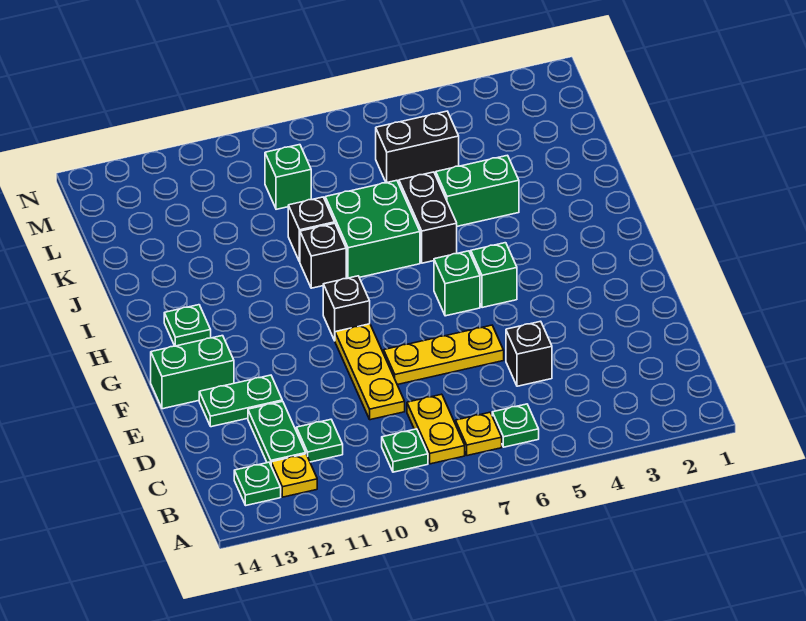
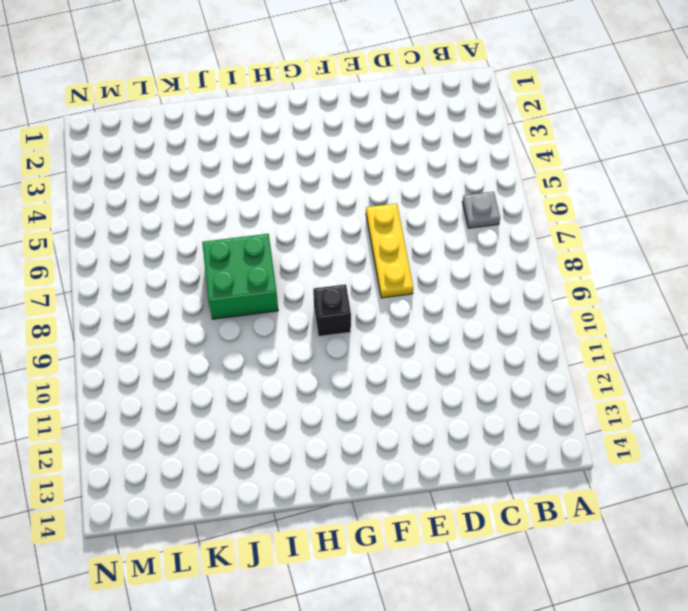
grey 1x1 plate [462,192,500,228] -> green 1x1 plate [492,404,539,447]
none -> yellow 1x1 plate [455,412,502,456]
none -> yellow 1x2 plate [407,394,465,464]
none -> green 1x1 plate [382,429,428,472]

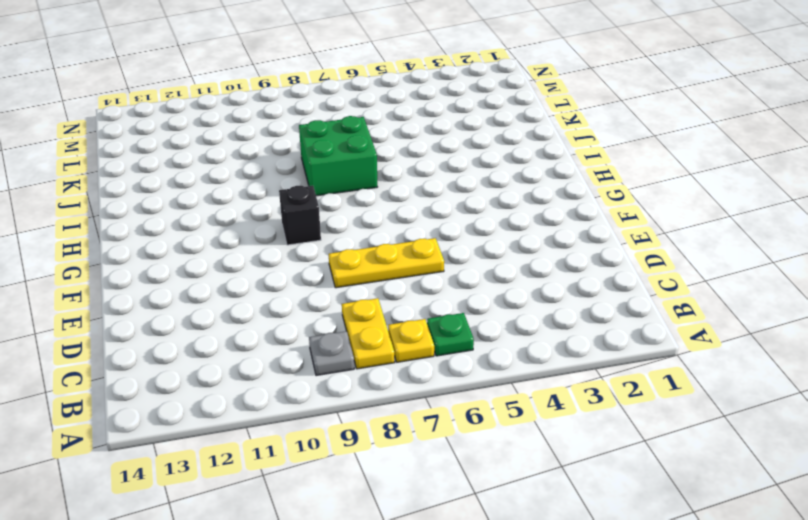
grey 1x1 plate [309,331,354,376] -> green 1x1 plate [382,429,428,472]
none -> yellow 1x1 plate [271,454,317,497]
none -> green 1x1 plate [234,462,281,505]
none -> green 1x1 plate [296,419,343,462]

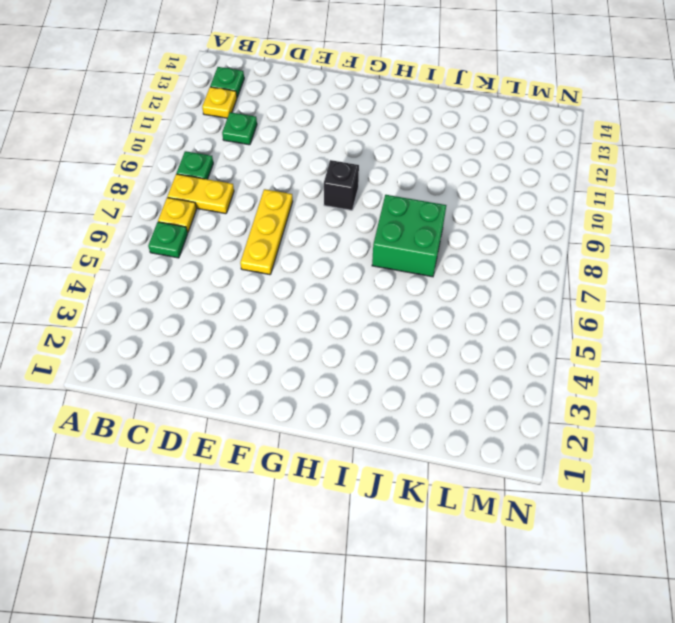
none -> green 1x2 plate [248,401,306,464]
none -> black 1x1 brick [506,321,552,386]
none -> yellow 1x3 plate [335,324,405,420]

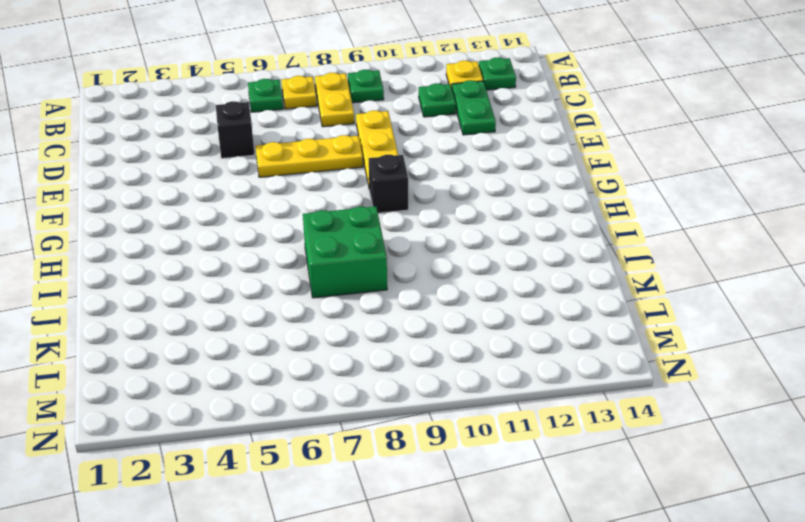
none -> green 1x2 plate [199,375,282,427]
none -> green 1x2 brick [151,336,234,409]
none -> green 1x1 brick [471,243,517,308]

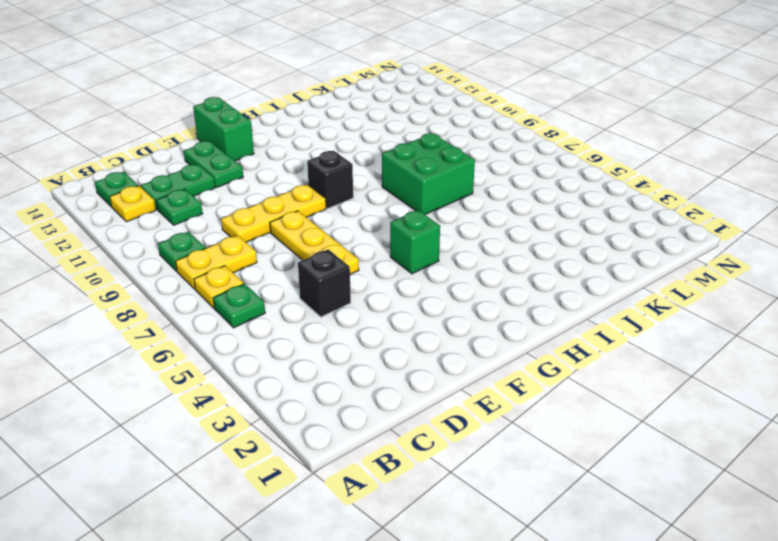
none -> green 1x1 brick [434,251,480,316]
none -> green 1x1 plate [164,305,211,346]
none -> black 1x2 brick [399,172,457,263]

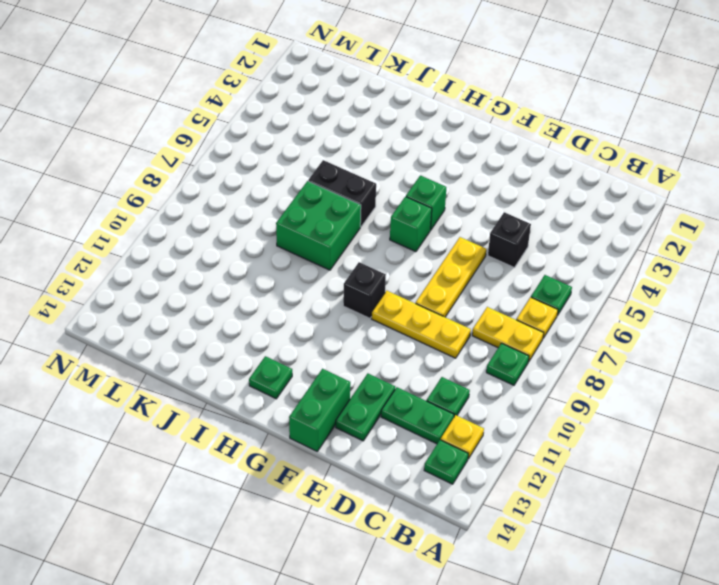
none -> black 1x1 brick [300,223,346,288]
none -> green 1x2 brick [436,155,519,226]
none -> black 1x1 brick [288,197,335,262]

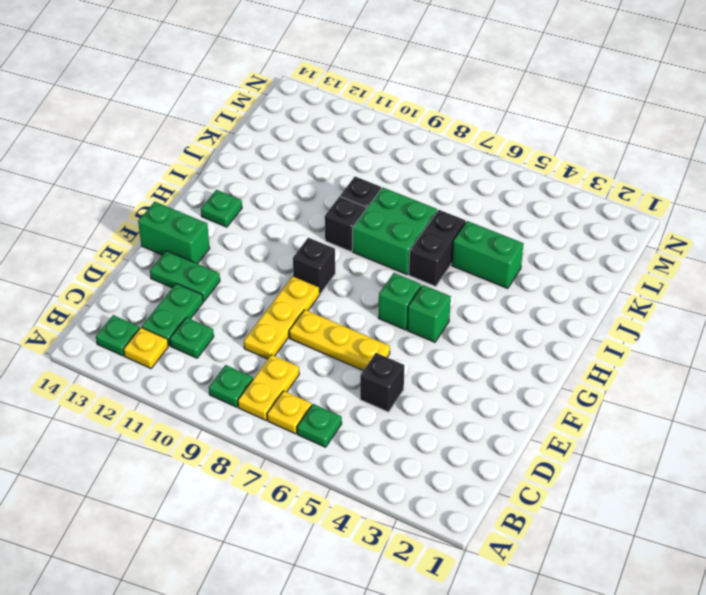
none -> black 1x2 brick [376,111,459,183]
none -> green 1x1 brick [265,145,311,209]

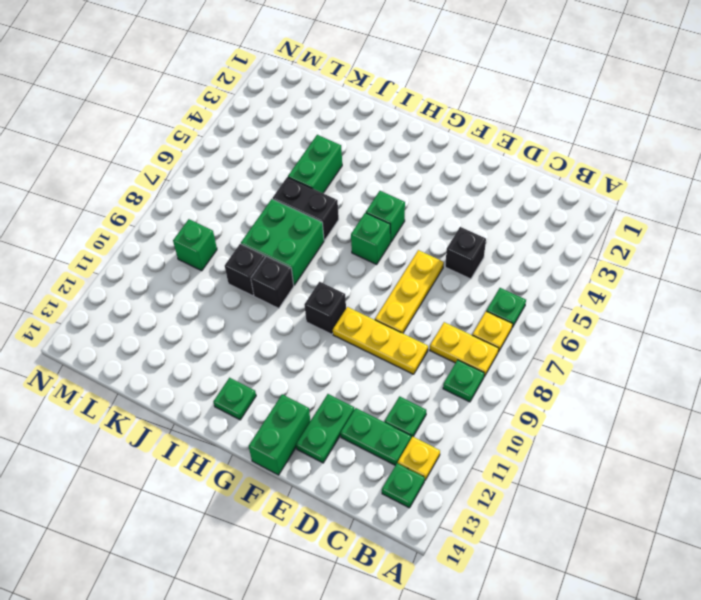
none -> black 1x2 brick [376,111,459,183]

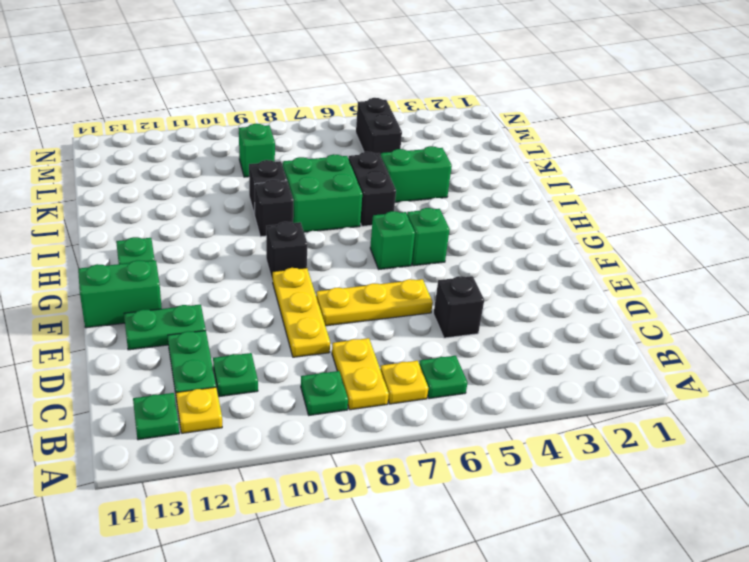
black 1x2 brick [356,98,402,155] -> black 1x2 brick turned to [376,111,459,183]

